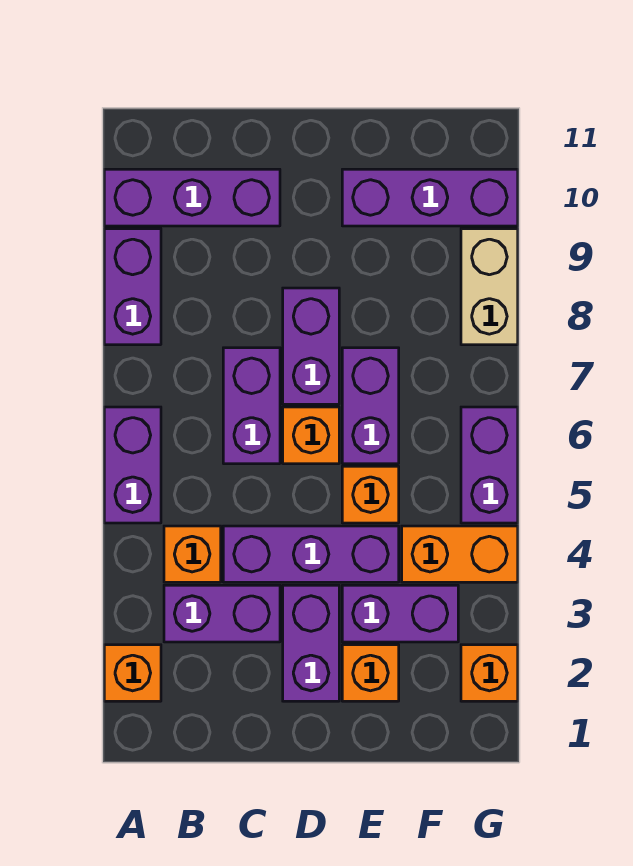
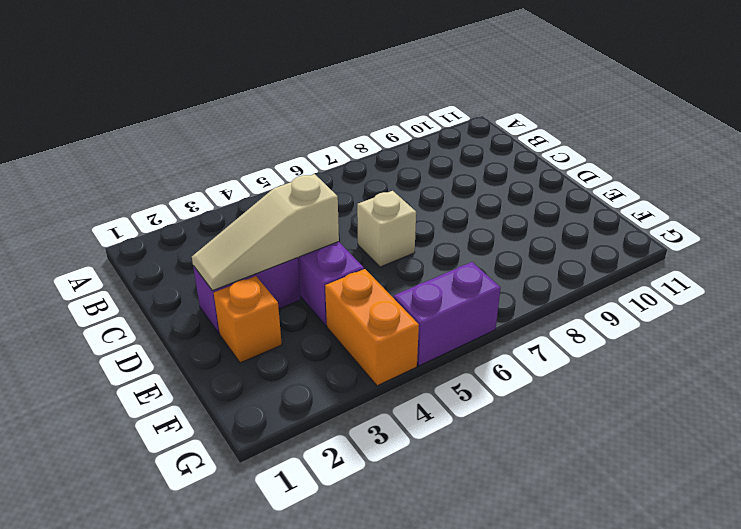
tan 1x3 slope [192,174,339,291] -> none
tan 1x1 brick [357,191,416,267] -> orange 1x1 brick [283,407,339,464]
none -> orange 1x1 brick [104,645,161,701]
none -> purple 1x2 brick [104,407,161,523]
none -> purple 1x2 brick [104,229,161,345]

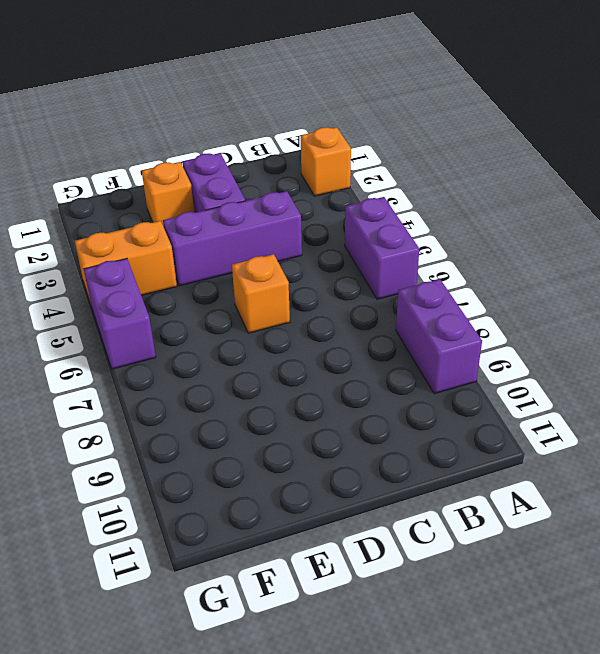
none -> purple 1x3 brick [104,169,280,226]
none -> purple 1x2 brick [164,585,280,642]
none -> orange 1x1 brick [164,526,221,582]

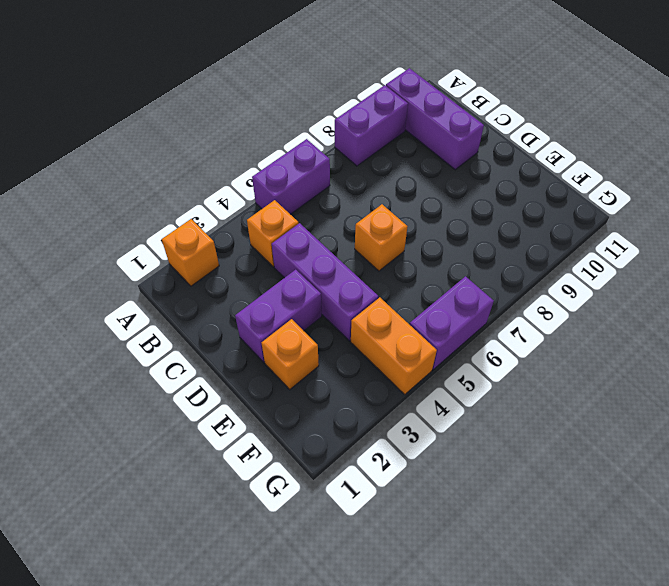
none -> purple 1x2 brick [164,585,280,642]
none -> purple 1x2 brick [223,348,280,464]
none -> purple 1x2 brick [283,288,339,404]

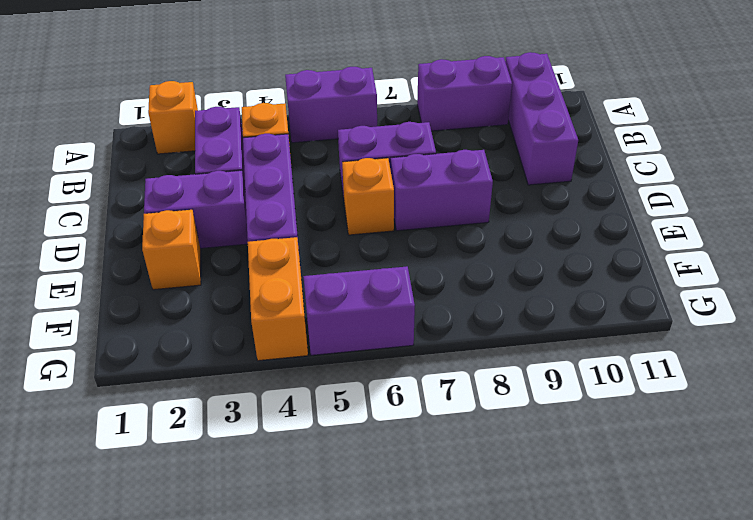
none -> purple 1x2 brick [342,585,458,642]
none -> orange 1x1 brick [342,466,399,523]
none -> purple 1x2 brick [342,348,399,464]

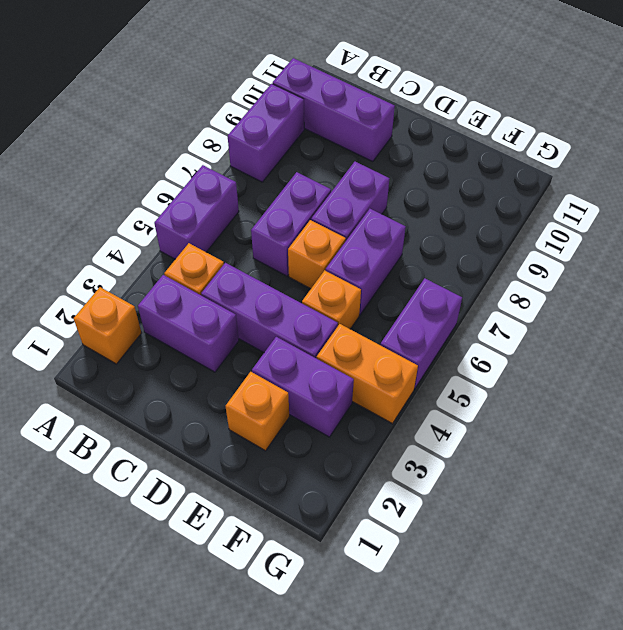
none -> purple 1x2 brick [283,585,339,701]
none -> purple 1x3 brick [342,169,518,226]
none -> orange 1x1 brick [461,645,518,701]

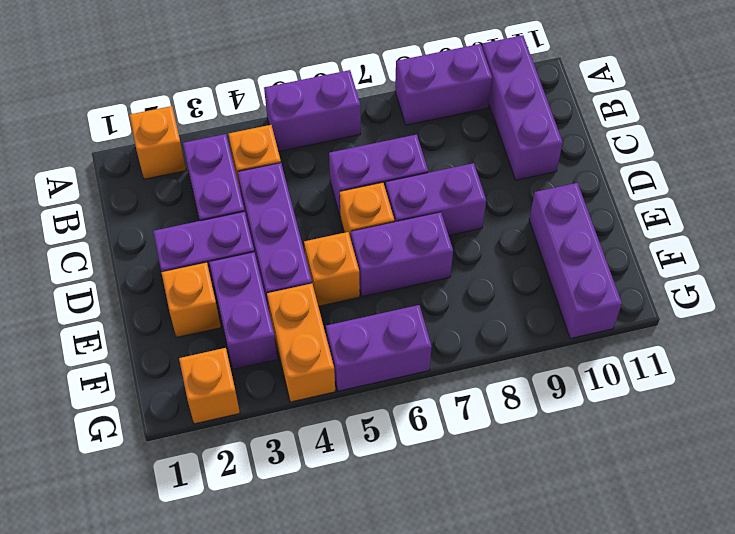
none -> tan 1x2 brick [461,229,518,345]

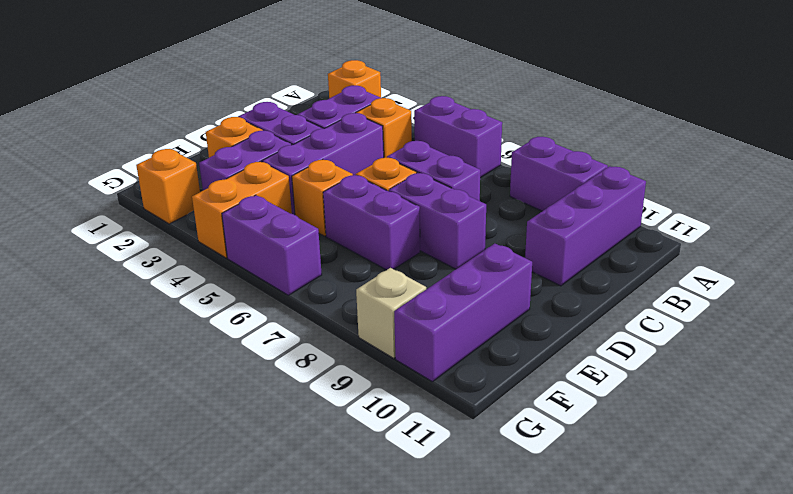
tan 1x1 brick [356,268,426,358] -> tan 1x2 brick [461,229,518,345]

